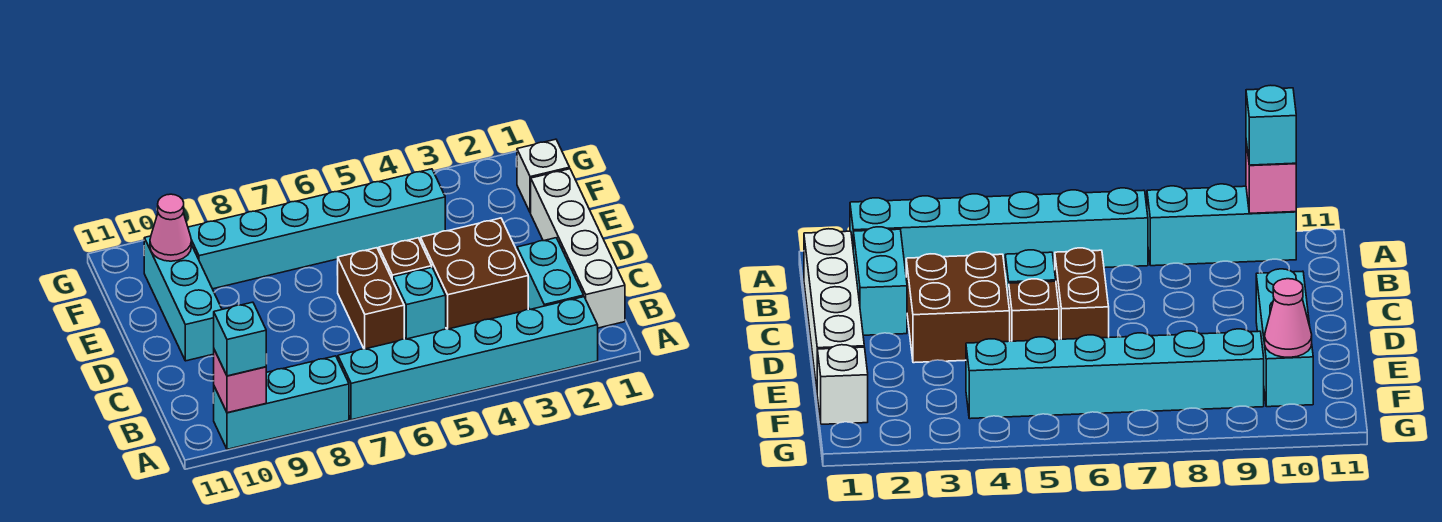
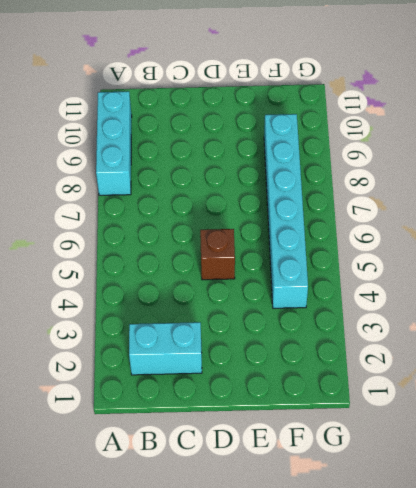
none -> cyan 1x6 brick [338,297,598,420]
none -> white 1x4 brick [531,169,625,328]
none -> brown 2x2 brick [421,218,528,329]

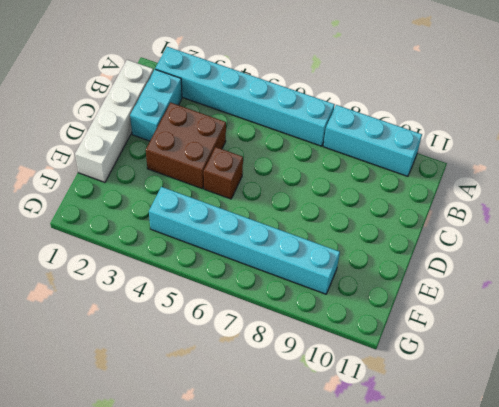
none -> cyan 1x1 brick [393,267,446,339]
none -> brown 1x2 brick [338,248,404,349]
none -> cyan 1x3 brick [144,236,222,361]

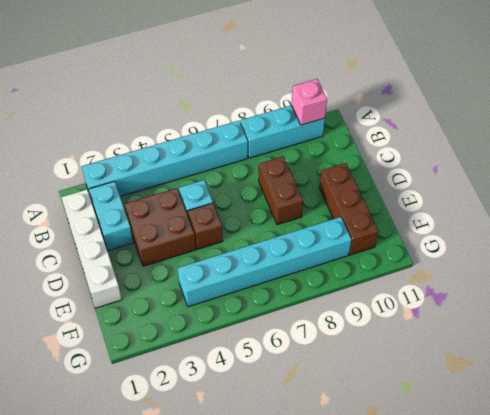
brown 1x2 brick [258,156,303,225] -> brown 1x2 brick moved to [338,248,404,349]
brown 1x3 brick [319,163,378,255] -> cyan 1x3 brick [144,236,222,361]
none -> white 1x1 brick [517,139,570,213]
none -> pink 1x1 cone [150,194,191,261]
none -> cyan 1x1 brick [214,302,266,376]

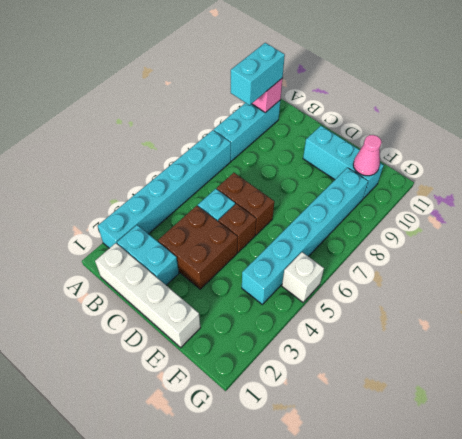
cyan 1x2 brick [231,43,285,105] -> cyan 1x1 brick [214,302,266,376]
white 1x1 brick [282,252,324,302] -> white 1x1 brick moved to [517,139,570,213]

